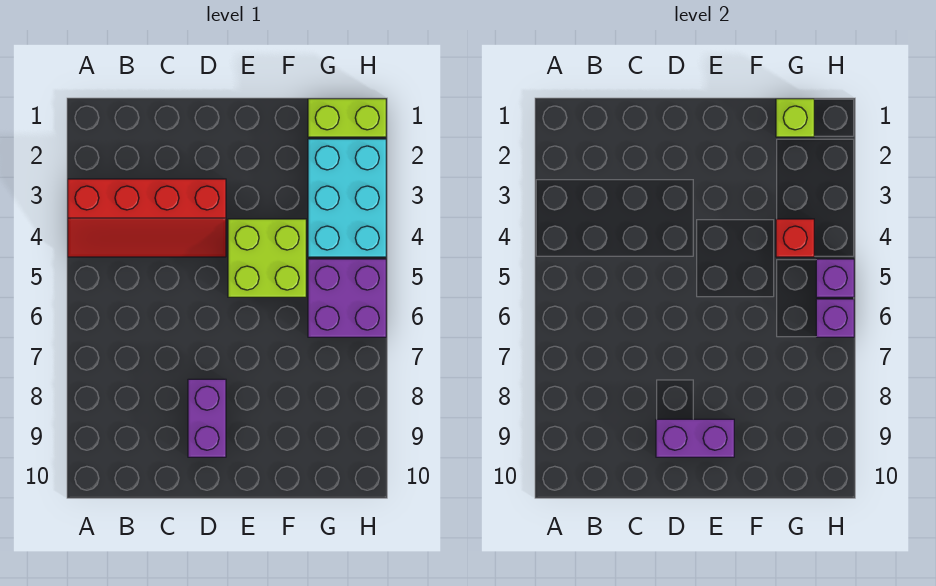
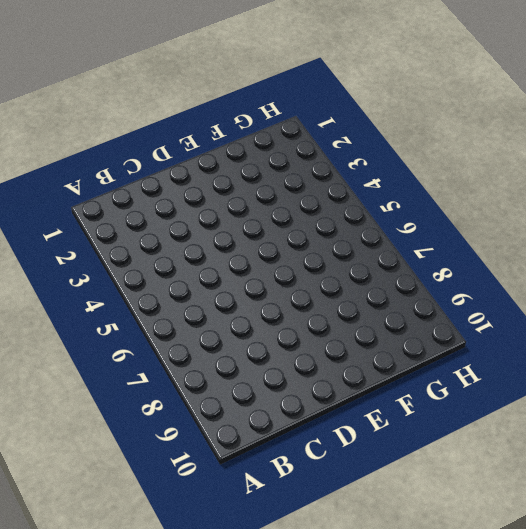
none -> red 2x4 slope [68,179,226,257]
none -> purple 1x2 brick [188,379,226,457]

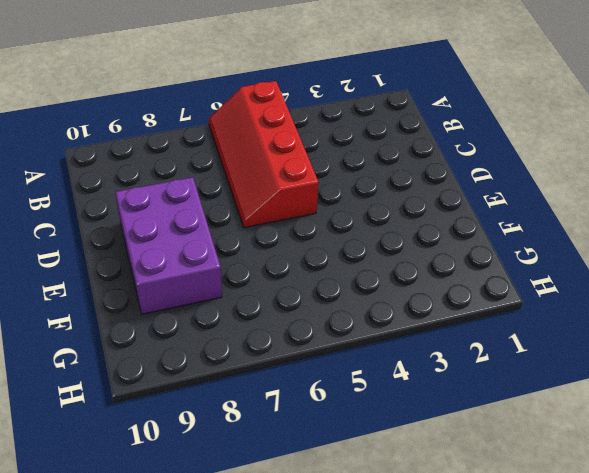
red 2x4 slope [209,81,319,228] -> red 2x4 slope moved to [68,179,226,257]
purple 2x3 brick [115,177,222,314] -> purple 1x2 brick [188,379,226,457]
none -> lime 2x2 brick [228,219,306,297]
none -> lime 1x2 brick [308,99,386,137]

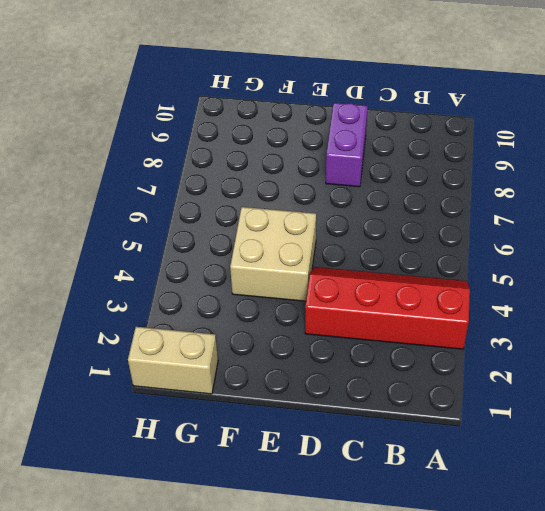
tan 2x2 brick [230,207,316,301] -> lime 2x2 brick [228,219,306,297]
tan 1x2 brick [128,327,218,394] -> lime 1x2 brick [308,99,386,137]
none -> cyan 2x3 brick [308,139,386,257]
none -> purple 2x2 brick [308,259,386,337]

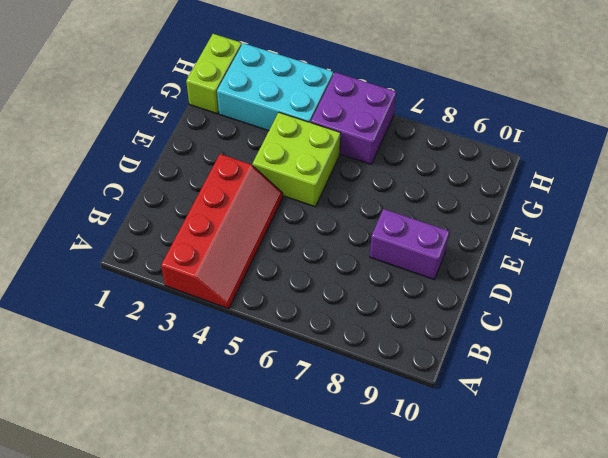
none -> purple 1x2 brick [656,419,734,457]
none -> lime 1x1 brick [776,99,814,137]

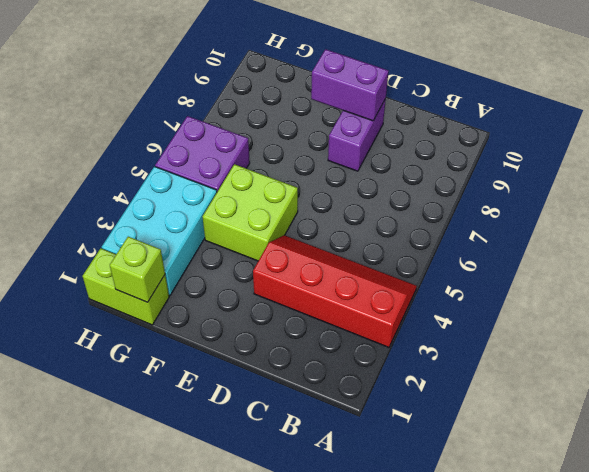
none -> red 1x1 brick [776,219,814,257]
none -> purple 1x1 brick [816,259,854,297]

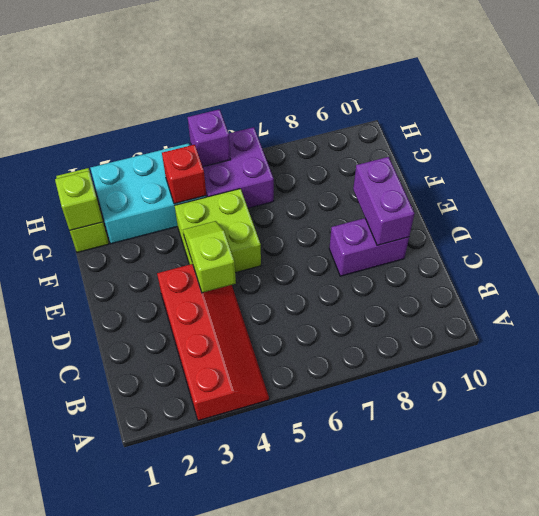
lime 1x2 slope [183,221,236,293] -> none
none -> purple 1x1 brick [816,299,854,337]

